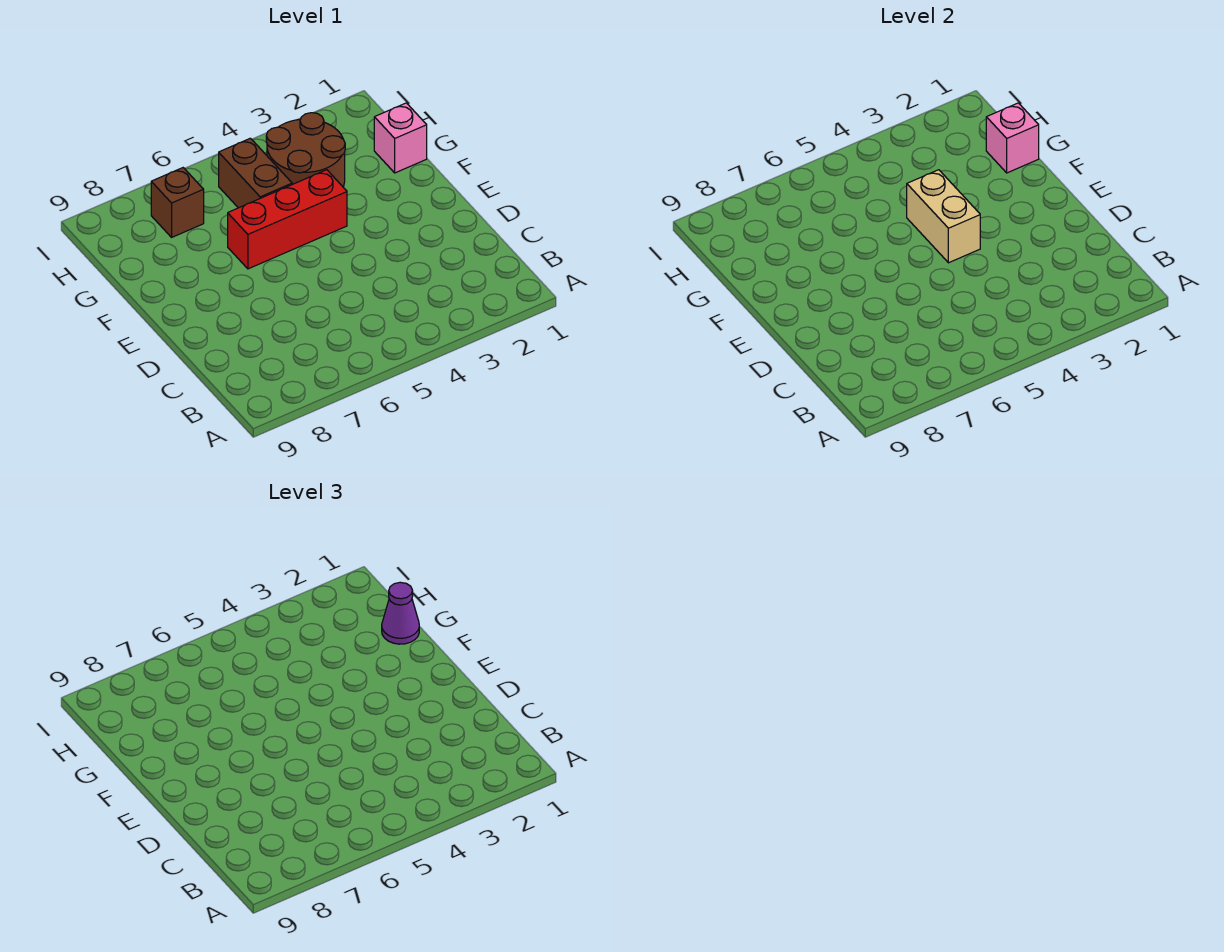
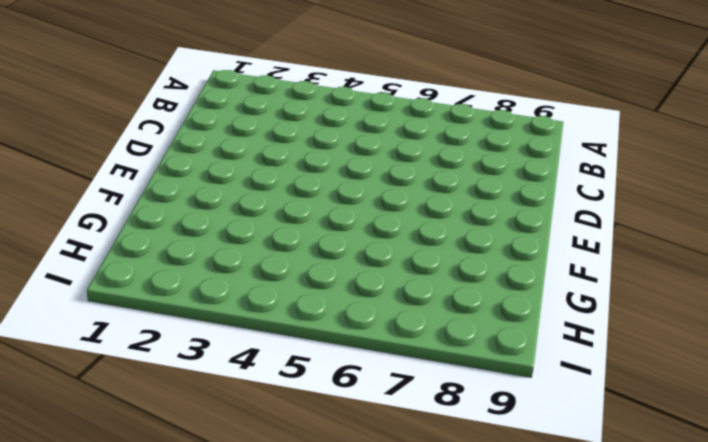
none -> red 1x3 brick [228,170,347,269]
none -> pink 1x1 brick [374,103,427,173]

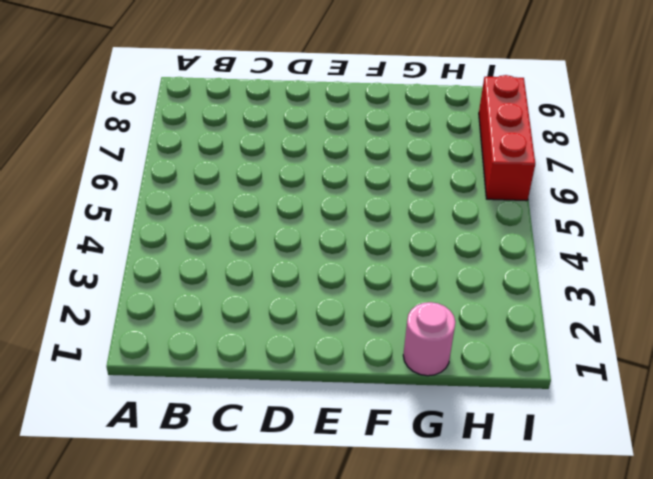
pink 1x1 round brick [403,302,455,376] -> pink 1x1 brick [374,103,427,173]
red 1x3 brick [479,75,535,201] -> red 1x3 brick moved to [228,170,347,269]
none -> brown 2x2 round brick [266,113,345,187]
none -> brown 1x2 brick [219,138,292,208]

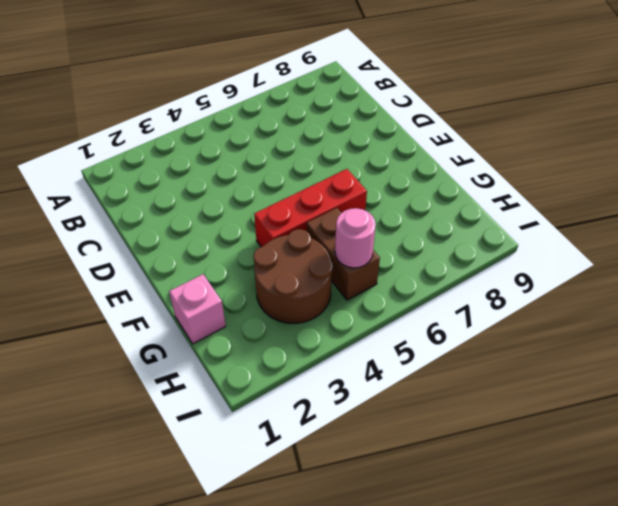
pink 1x1 round brick [335,208,376,268] -> none
none -> brown 1x1 brick [151,168,204,237]
none -> tan 1x2 brick [907,170,980,263]

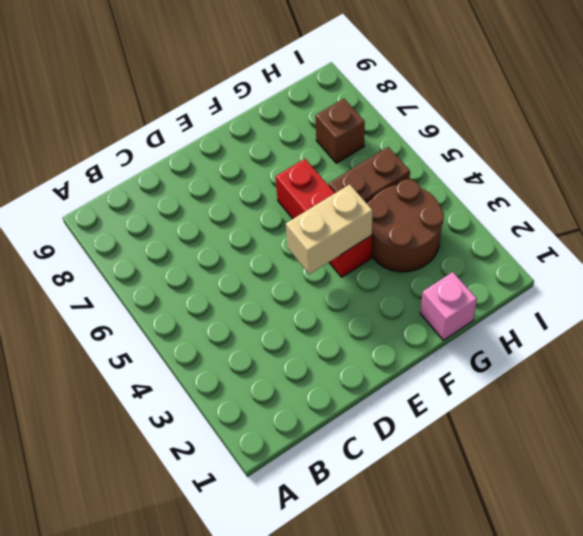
none -> pink 1x1 brick [986,103,1039,173]
none -> purple 1x1 cone [382,582,419,644]

